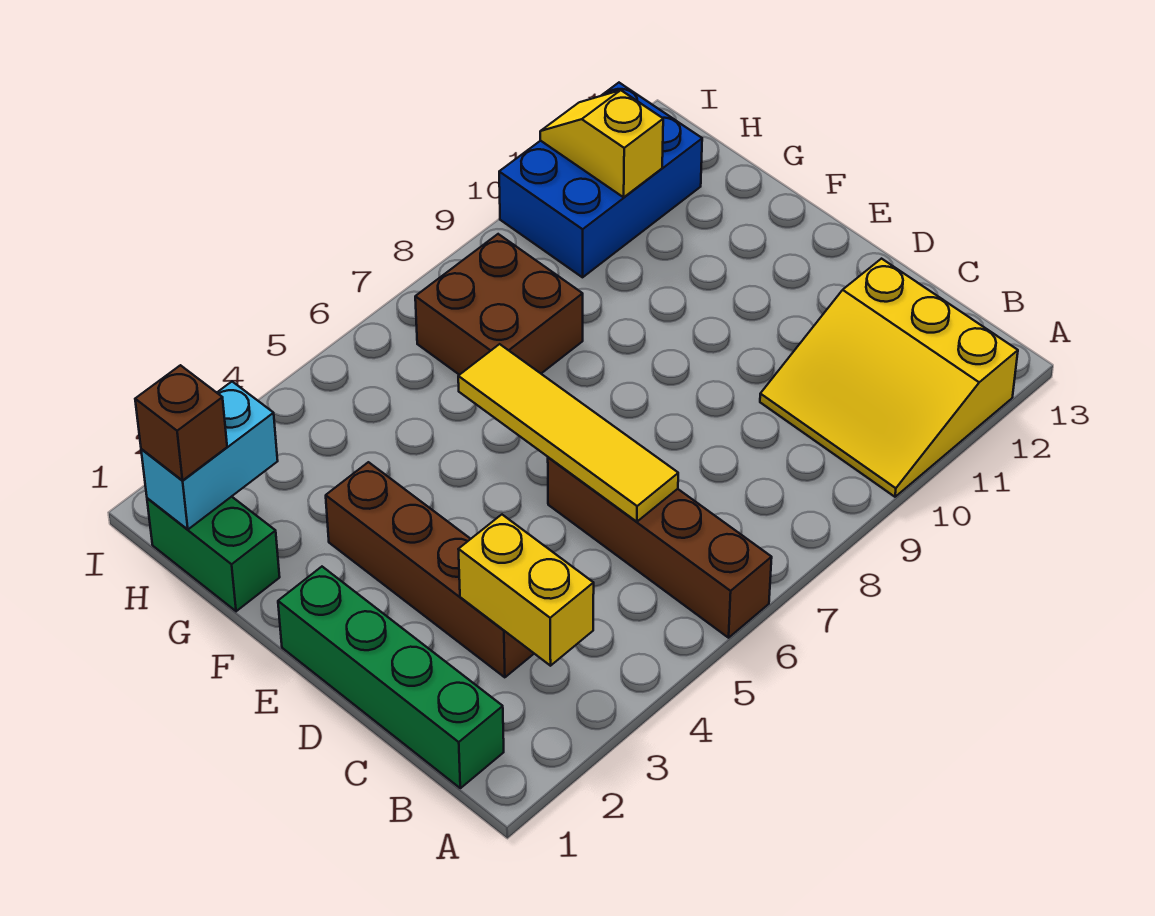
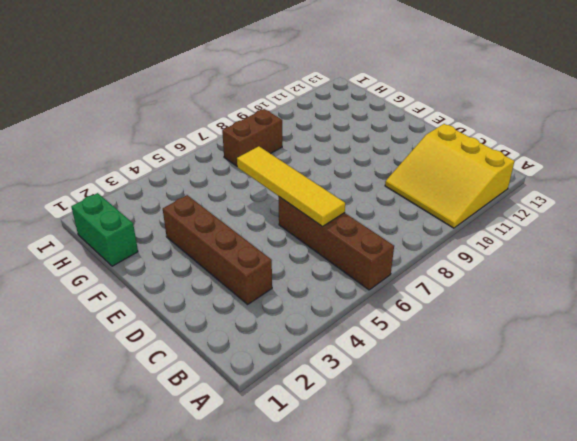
brown 1x2 brick [222,109,282,166] -> brown 2x2 brick [415,234,583,375]
none -> green 1x4 brick [278,567,504,788]
none -> blue 2x3 brick [499,83,702,277]
none -> yellow 1x2 brick [458,515,594,666]

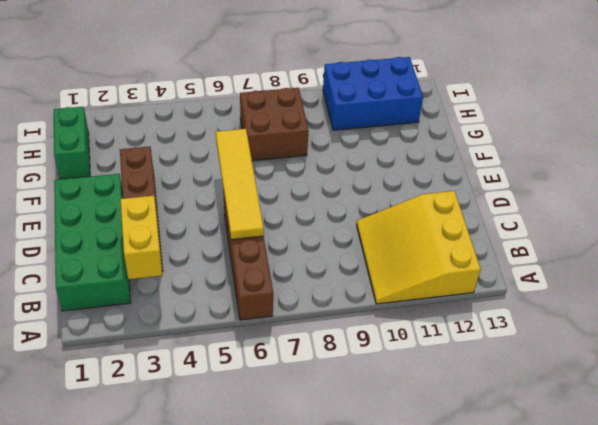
green 2x4 brick [54,174,131,311] -> green 1x4 brick [278,567,504,788]
none -> cyan 1x2 brick [141,382,278,530]
none -> yellow 1x2 slope [540,90,663,197]
none -> brown 1x1 brick [135,365,227,480]

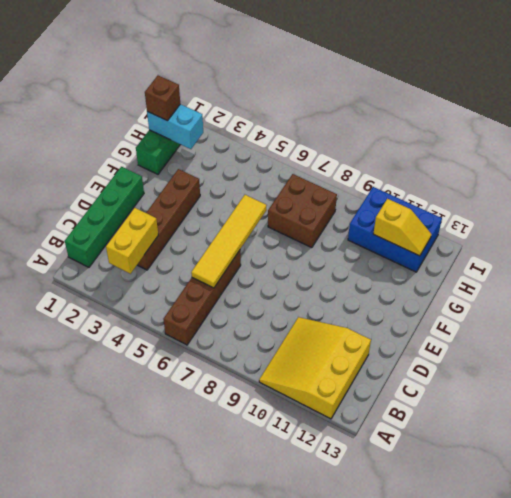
yellow 1x2 slope [373,199,431,256] -> yellow 1x2 slope turned to [540,90,663,197]

